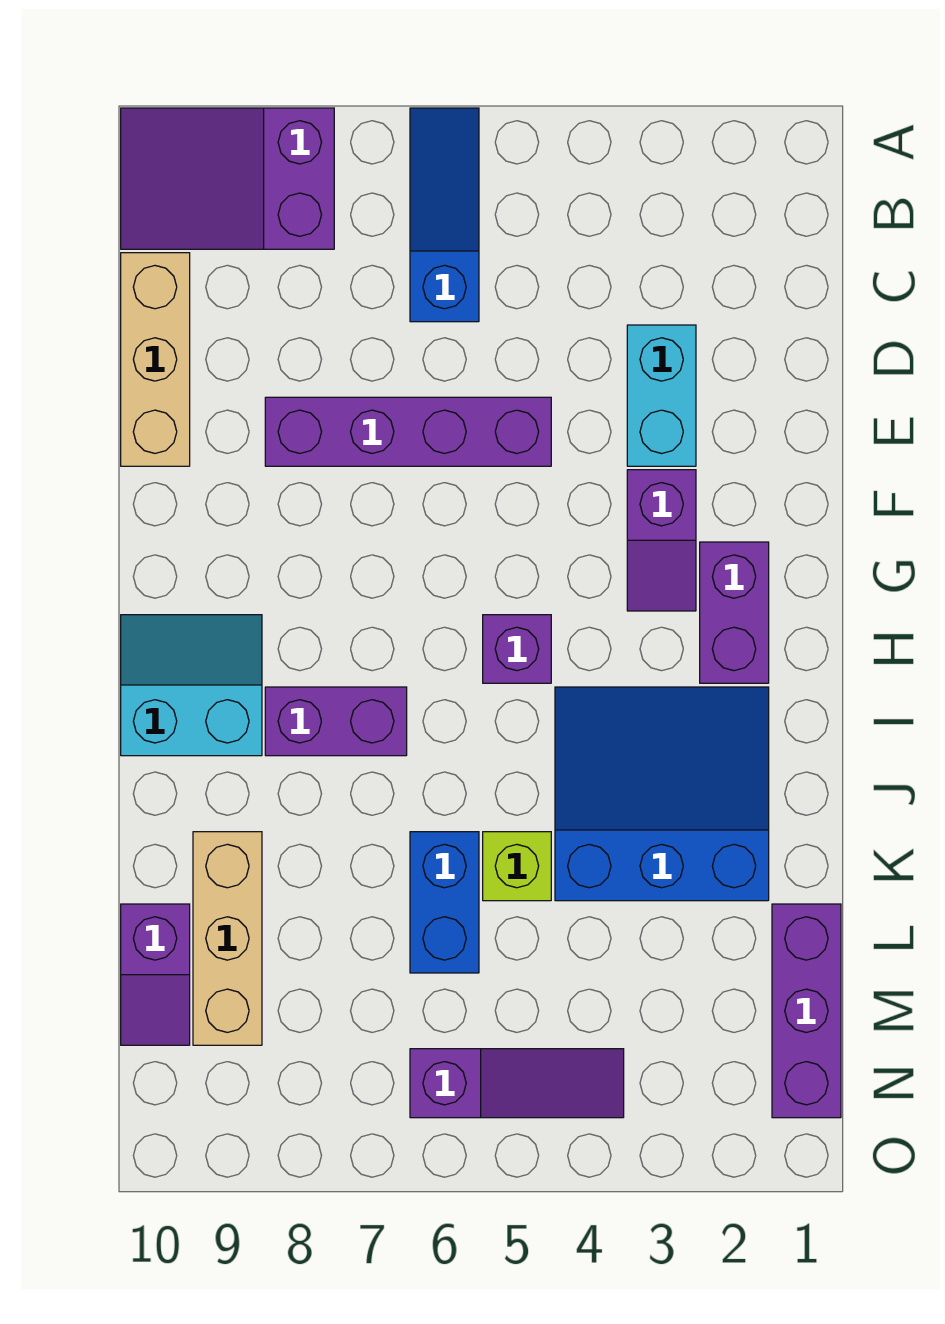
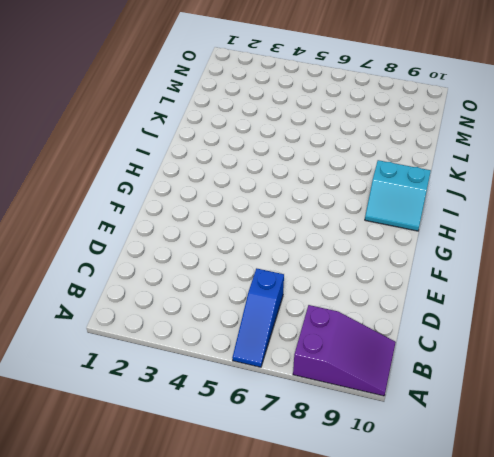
none -> tan 1x3 brick [121,253,190,466]
none -> cyan 1x2 brick [627,325,696,466]
none -> purple 1x4 brick [265,397,551,466]

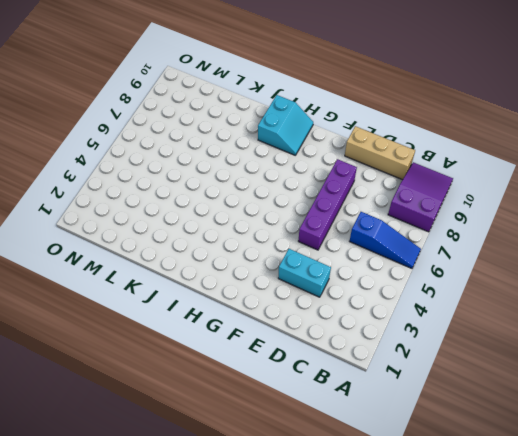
none -> purple 1x2 slope [627,470,696,611]
none -> purple 1x2 brick [700,542,769,683]
none -> purple 1x1 brick [483,615,551,683]

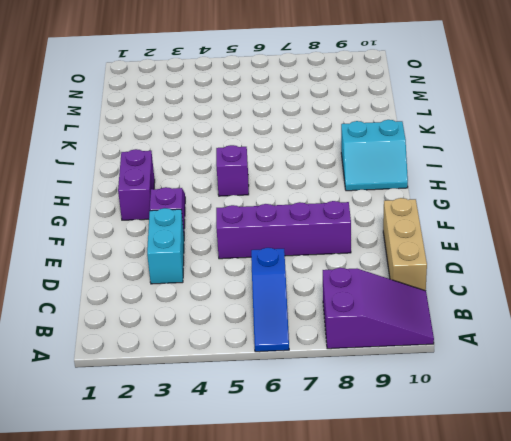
none -> blue 3x3 slope [555,687,769,901]
none -> purple 1x2 brick [265,687,407,756]
none -> lime 1x1 brick [483,832,551,901]

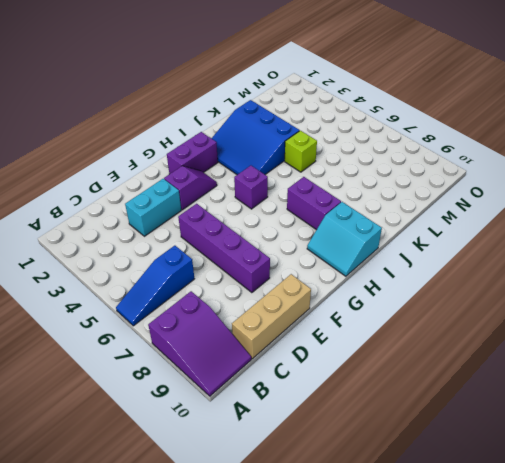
none -> blue 1x2 brick [410,832,479,973]
none -> tan 1x3 brick [193,832,262,1045]
none -> purple 1x3 brick [772,904,841,1118]

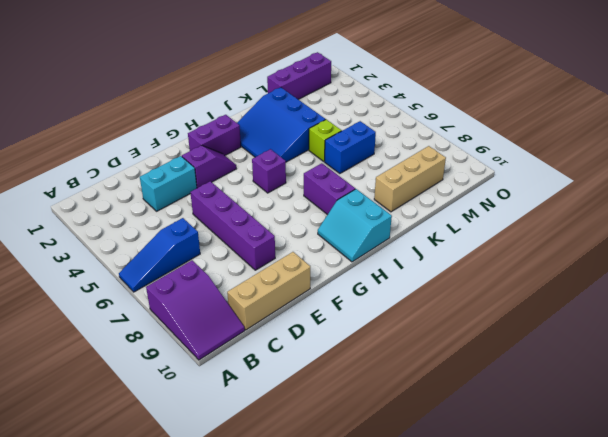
none -> purple 1x2 slope [121,904,190,1045]
none -> purple 1x3 slope [410,1049,624,1118]

